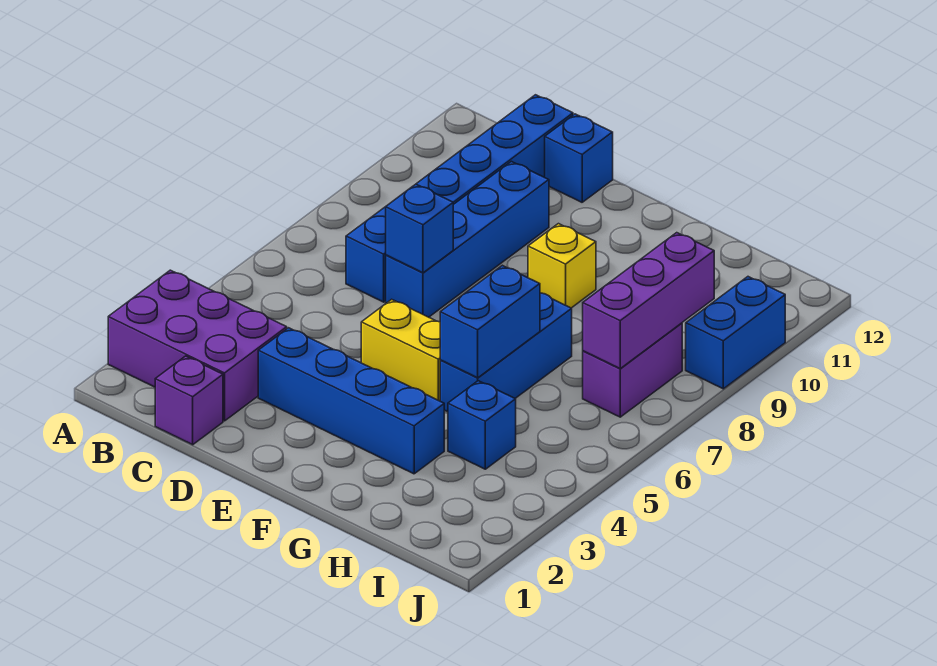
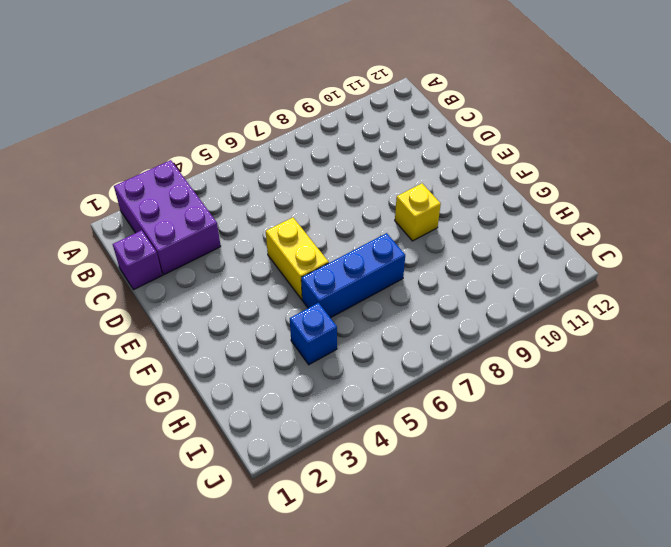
none -> blue 1x6 brick [346,95,573,302]
none -> blue 1x4 brick [258,328,444,474]
none -> blue 1x4 brick [386,161,549,317]

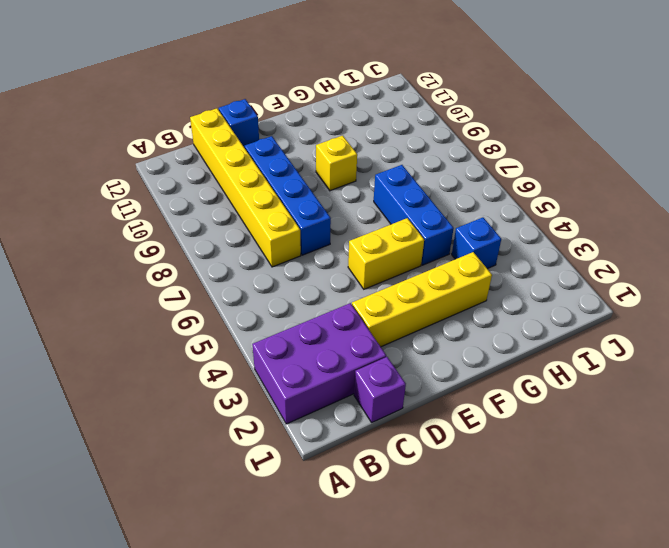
yellow 1x6 brick [190,108,301,267] -> blue 1x6 brick [346,95,573,302]
yellow 1x4 brick [352,252,492,347] -> blue 1x4 brick [258,328,444,474]
none -> purple 1x2 brick [583,323,682,417]
none -> blue 1x2 brick [686,277,785,389]
none -> blue 1x1 brick [386,184,453,273]

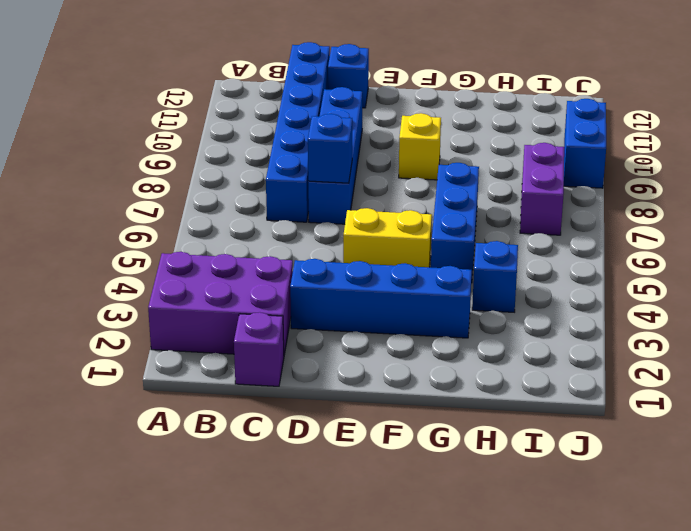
none -> blue 1x2 brick [440,265,540,378]
none -> purple 1x3 brick [583,233,714,368]

